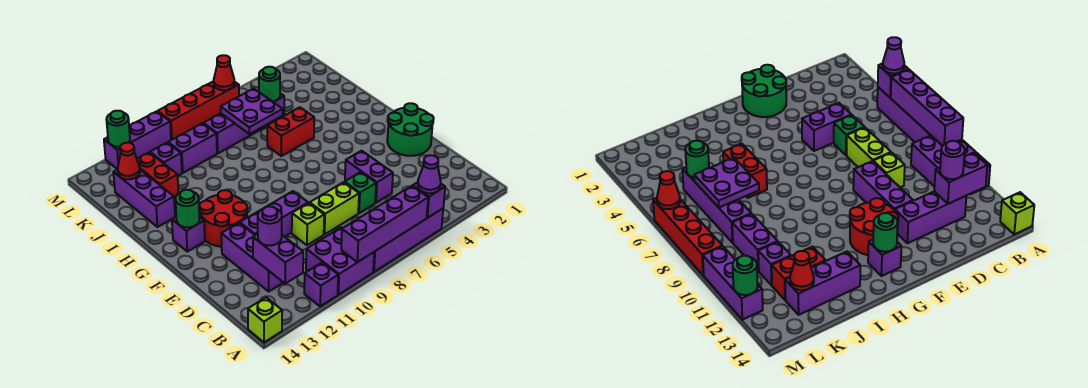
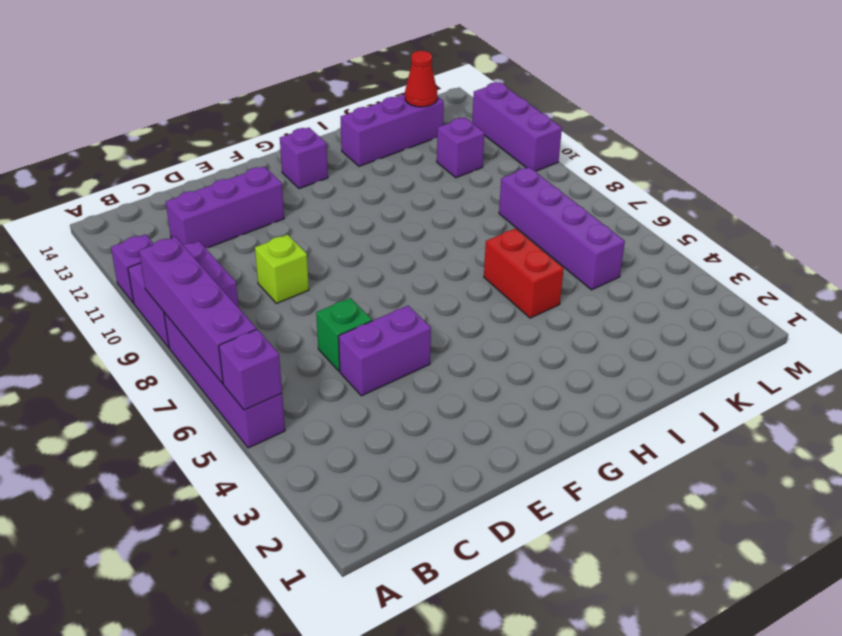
none -> lime 1x1 brick [248,297,282,342]
none -> lime 1x2 brick [310,182,359,234]
none -> green 2x2 round brick [387,103,434,156]
none -> purple 1x3 brick [240,191,308,237]

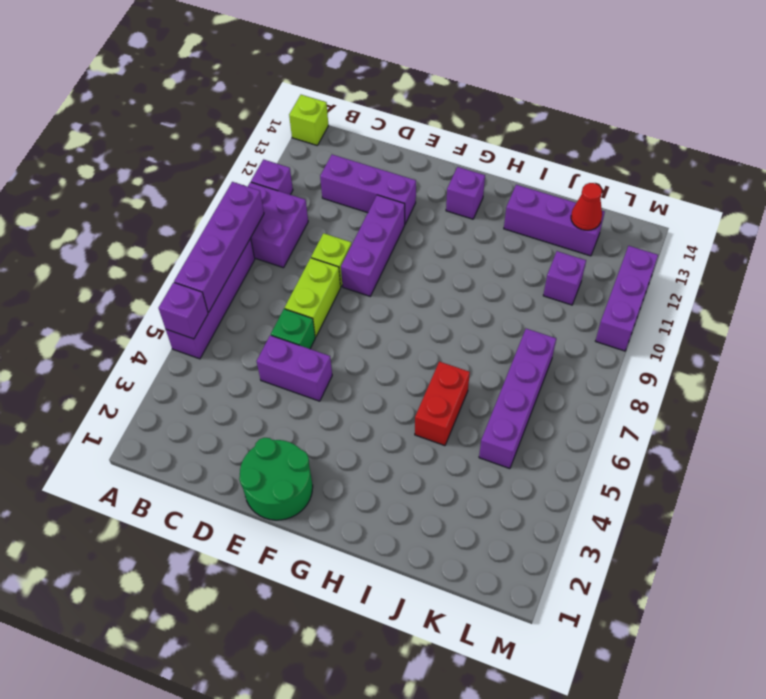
none -> red 2x2 round brick [199,190,247,247]
none -> red 1x2 brick [137,152,178,197]
none -> purple 1x2 brick [168,123,217,173]
none -> red 1x4 brick [158,81,239,140]

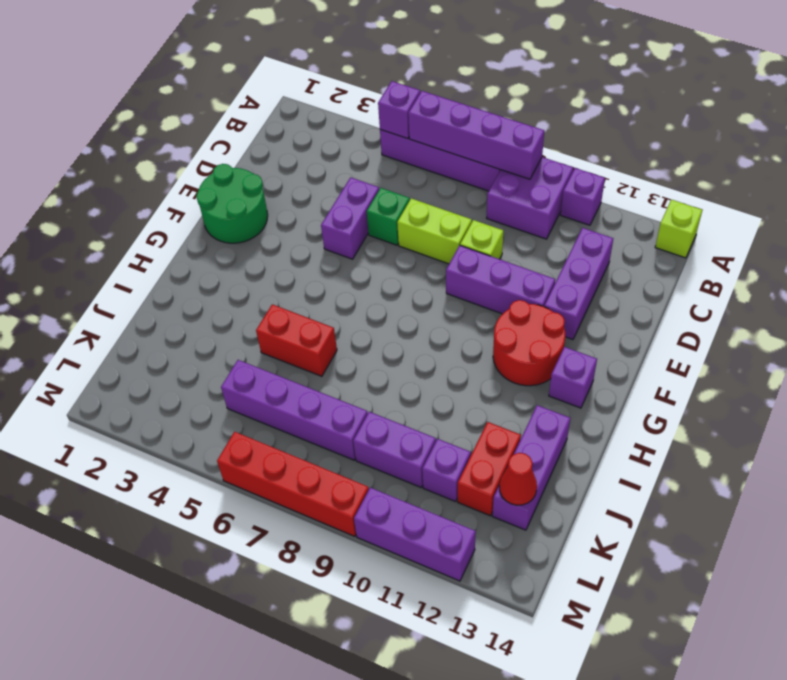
none -> purple 1x2 brick [253,234,303,284]
none -> green 1x1 round brick [175,190,199,227]
none -> purple 2x2 plate [221,89,283,134]
none -> green 1x1 round brick [259,67,280,102]

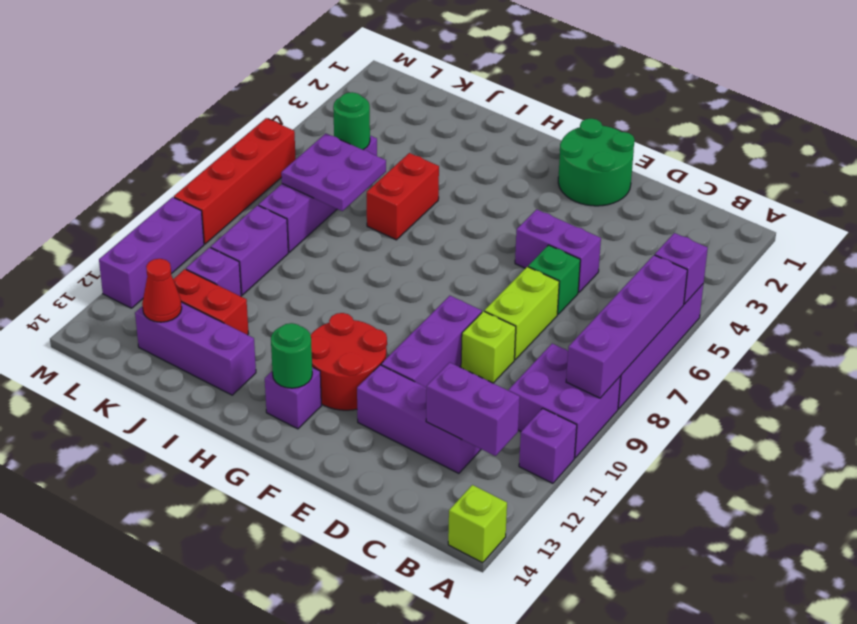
none -> red 1x1 cone [214,55,235,90]
none -> green 1x1 round brick [106,111,130,147]
none -> purple 1x1 cone [418,155,441,193]
none -> purple 1x1 round brick [258,206,282,246]

